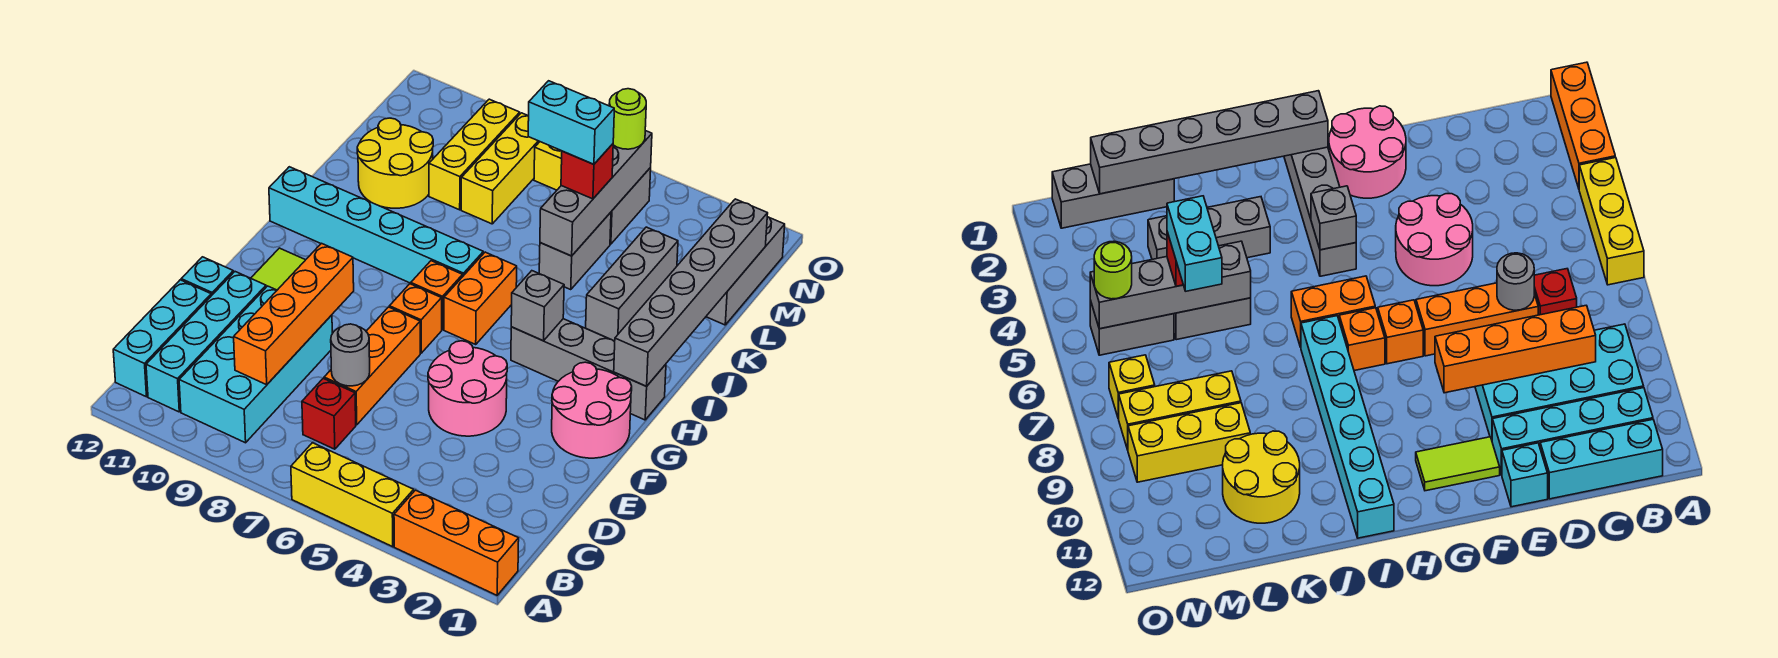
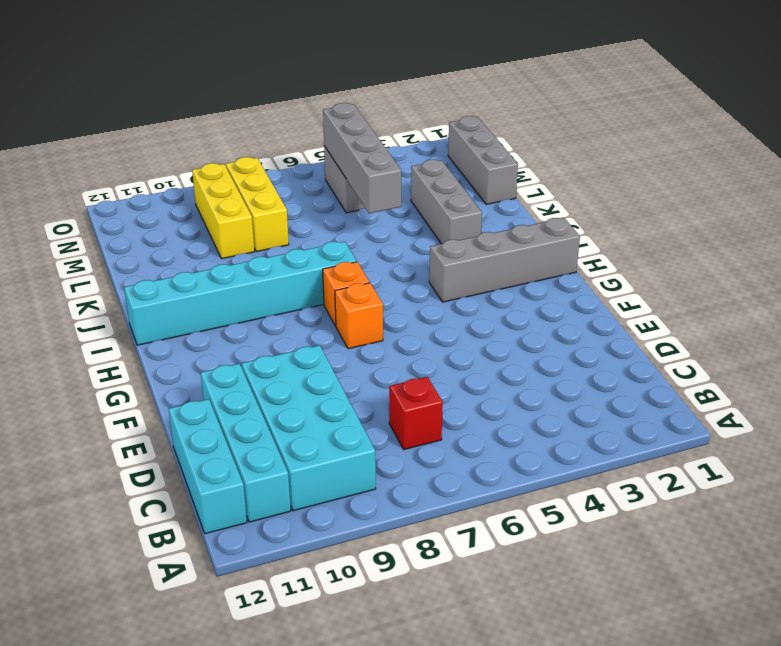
none -> orange 1x3 brick [394,490,519,595]
none -> yellow 1x3 brick [291,443,414,547]
none -> orange 1x3 brick [324,307,420,425]
none -> pink 2x2 round brick [428,341,507,436]

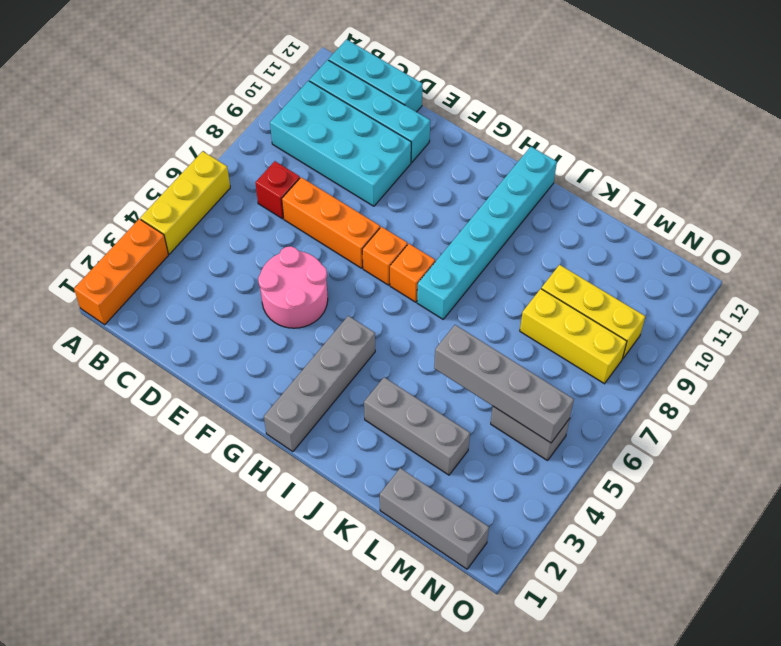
none -> cyan 1x1 brick [181,257,233,296]
none -> pink 2x2 round brick [552,362,632,458]
none -> lime 1x2 tile [251,248,305,290]
none -> orange 1x2 brick [444,252,517,344]

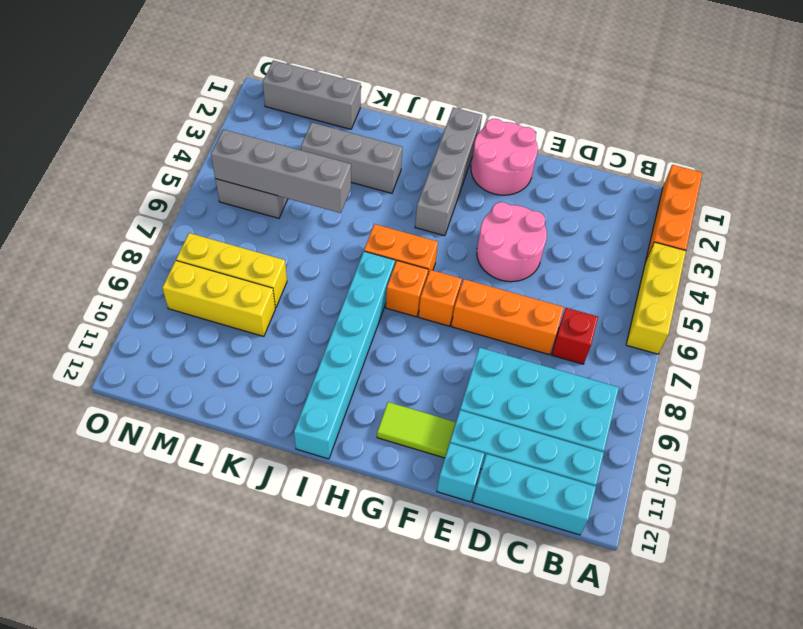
none -> grey 1x2 brick [539,212,611,290]
none -> yellow 2x2 round brick [357,118,433,208]
none -> yellow 1x1 brick [534,142,562,190]
none -> orange 1x4 brick [234,243,354,385]

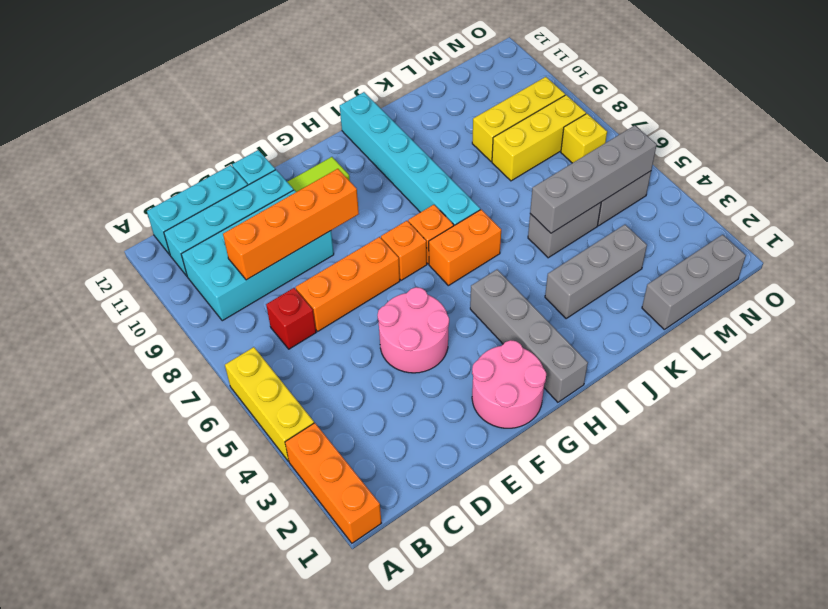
none -> yellow 2x2 round brick [357,118,433,208]
none -> grey 1x1 round brick [331,324,370,386]
none -> grey 1x6 brick [614,199,768,386]
none -> grey 1x1 brick [511,271,564,341]

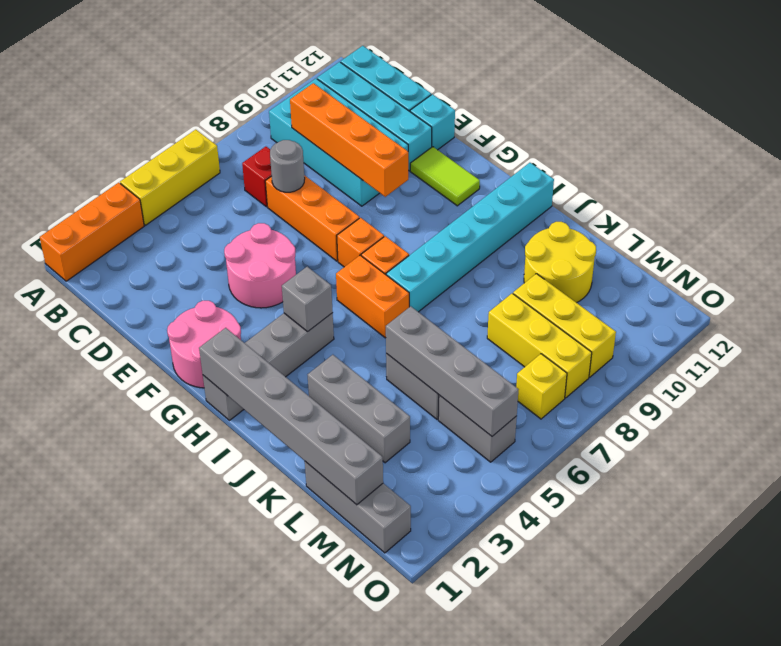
none -> red 1x1 brick [561,144,613,199]
none -> lime 1x1 round brick [609,89,646,149]
none -> cyan 1x2 brick [528,81,614,164]

